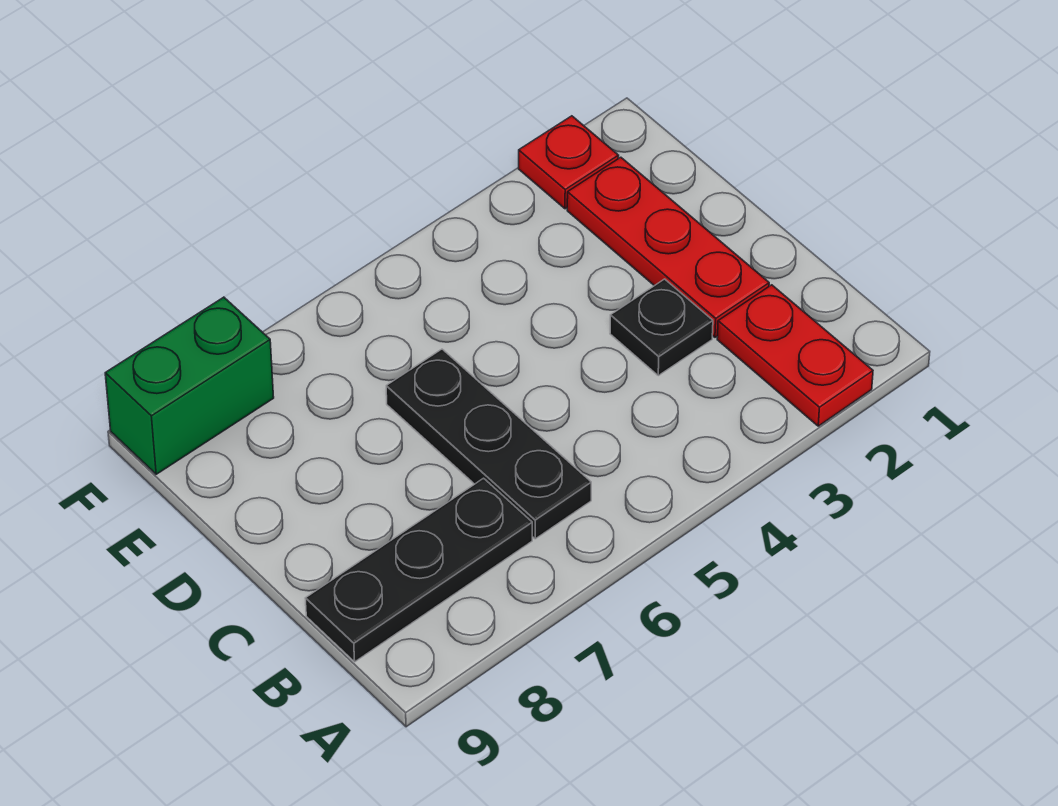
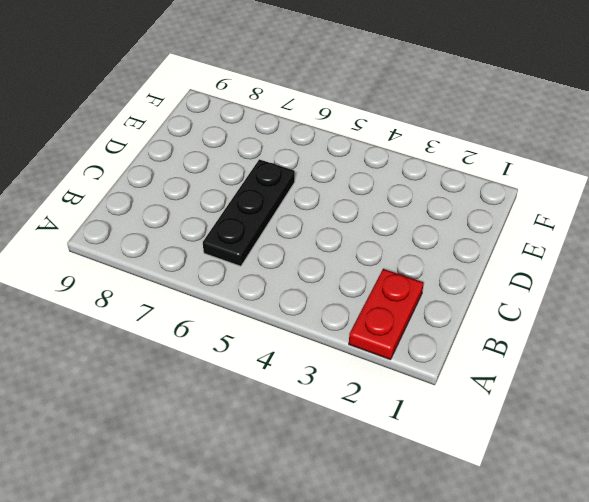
none -> black 1x3 plate [305,478,532,662]
none -> red 1x3 plate [567,157,769,337]

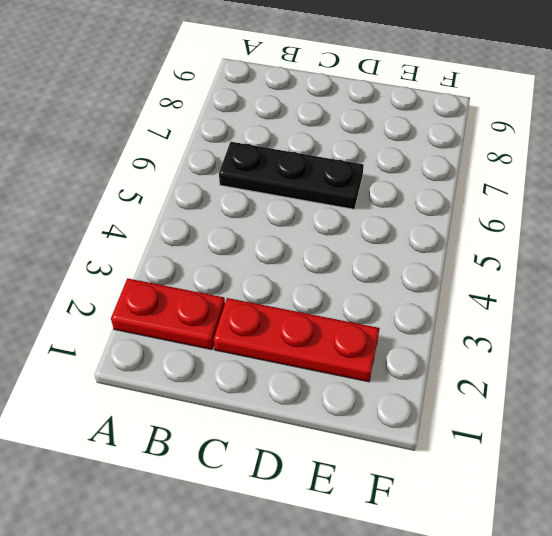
none -> black 1x3 plate [305,478,532,662]
none -> black 1x1 plate [610,279,713,376]

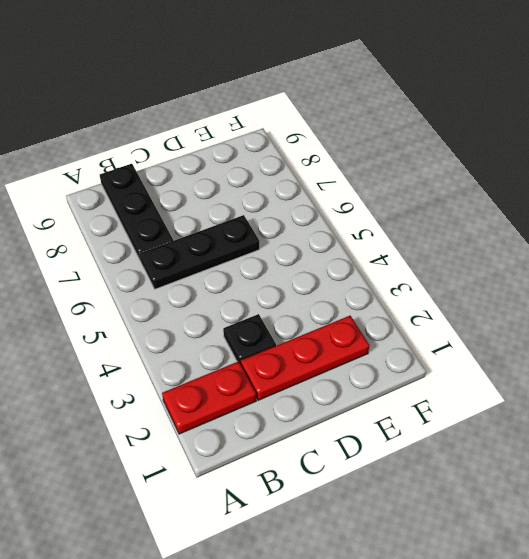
none -> red 1x1 plate [519,116,619,209]
none -> green 1x2 brick [105,297,274,474]

